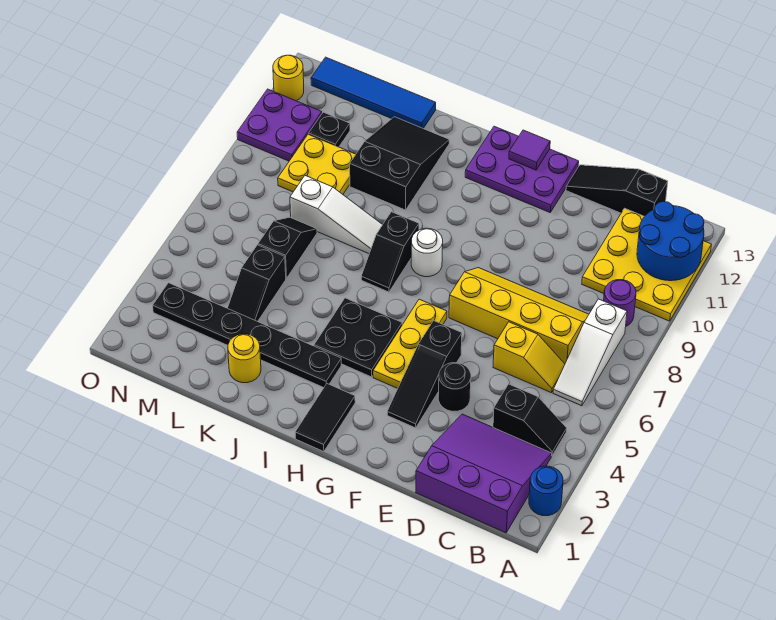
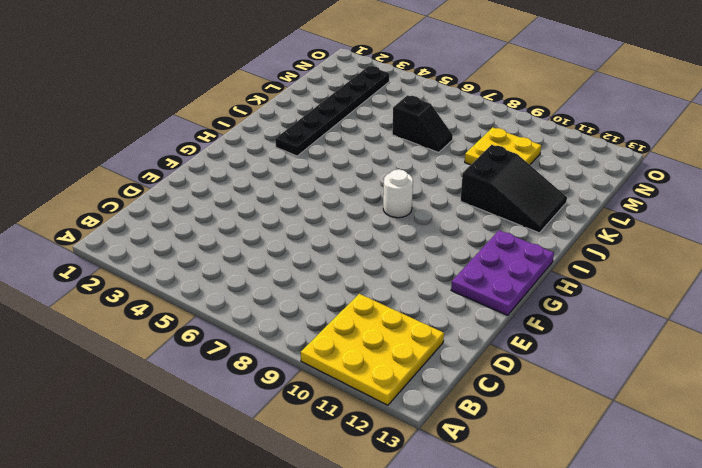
none -> blue 1x1 round brick [529,466,563,516]
none -> purple 3x3 slope [416,414,552,533]
none -> black 1x2 slope [493,384,567,455]
none -> white 1x3 slope [553,299,627,406]

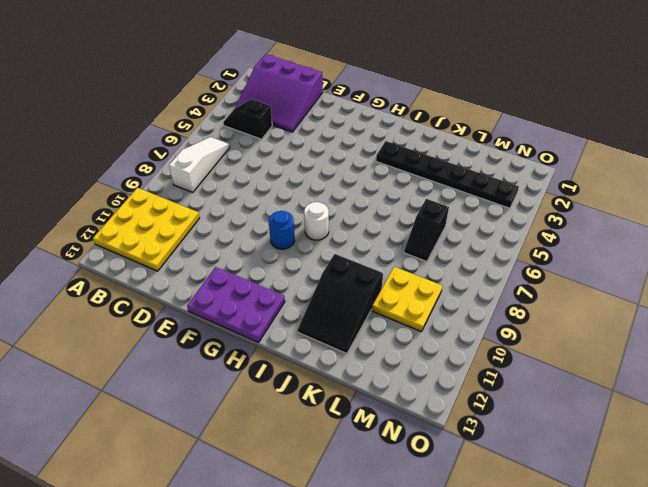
blue 1x1 round brick [269,211,295,249] -> blue 1x1 round brick moved to [529,466,563,516]
none -> purple 1x1 round brick [604,280,636,326]
none -> yellow 1x2 slope [493,322,565,393]
none -> yellow 2x4 slope [449,268,589,364]
none -> black 1x3 slope [566,165,668,216]

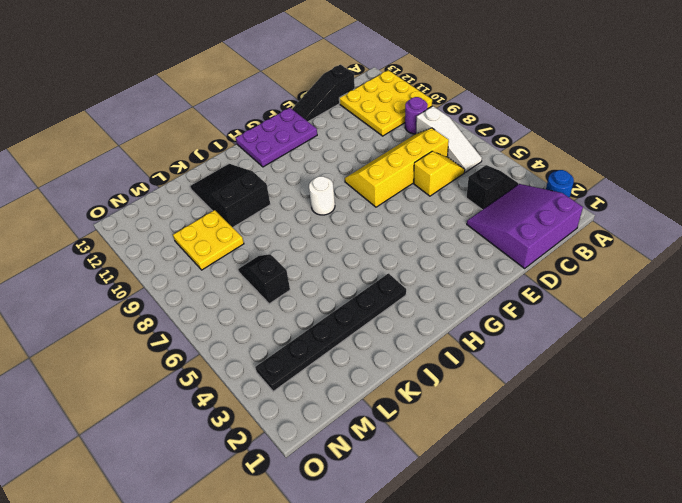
none -> black 1x1 round brick [438,363,471,411]
none -> black 1x3 slope [387,321,462,428]
none -> yellow 1x3 plate [373,299,447,388]
none -> black 1x2 tile [295,384,355,452]

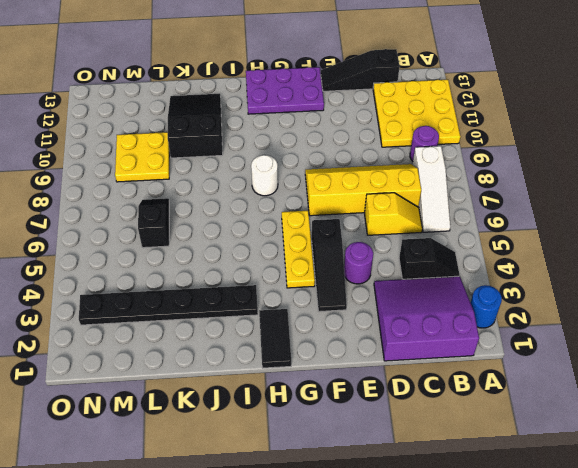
purple 1x1 round brick [344,242,373,284] -> black 1x1 round brick [438,363,471,411]
none -> black 2x2 plate [314,298,402,377]
none -> black 1x2 slope [361,212,419,292]
none -> white 1x3 slope [290,176,382,254]
none -> yellow 1x1 round brick [228,334,261,383]

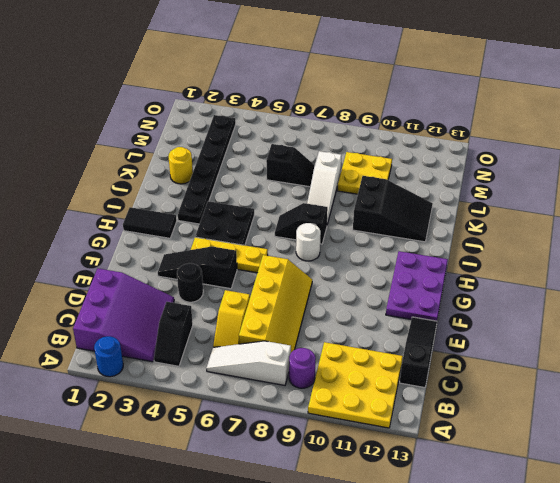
none -> blue 1x4 tile [311,57,436,128]
none -> black 1x2 slope [228,245,286,322]
none -> black 1x1 plate [309,112,350,147]
none -> purple 2x2 plate [237,89,322,161]

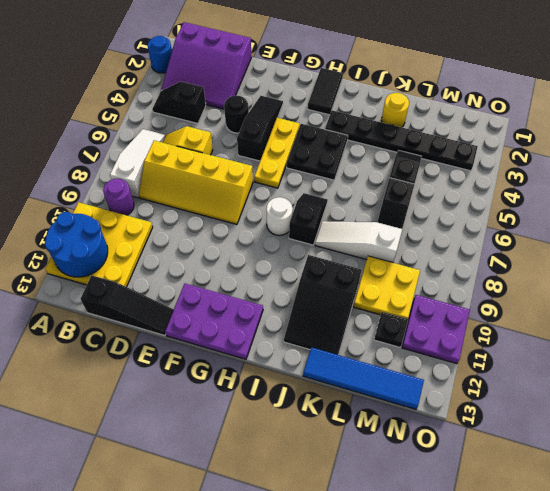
none -> yellow 1x1 round brick [273,55,304,101]
none -> purple 1x1 tile [509,130,550,170]

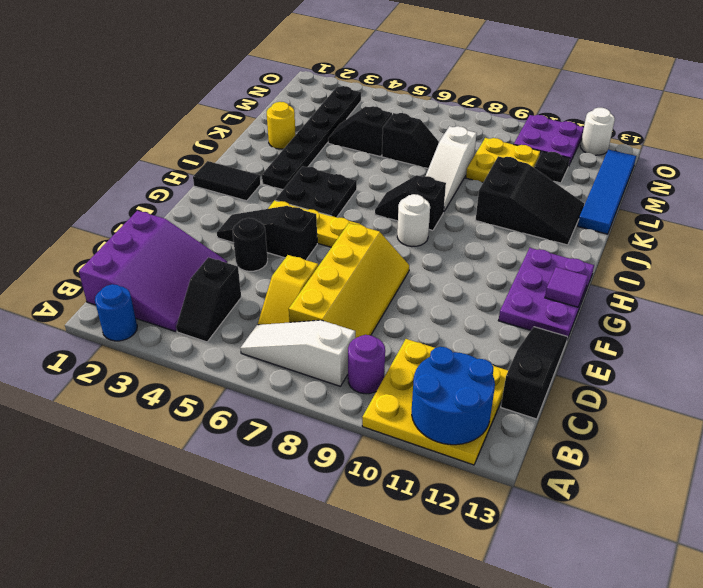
white 1x1 round brick [580,108,615,155] -> yellow 1x1 round brick [273,55,304,101]

